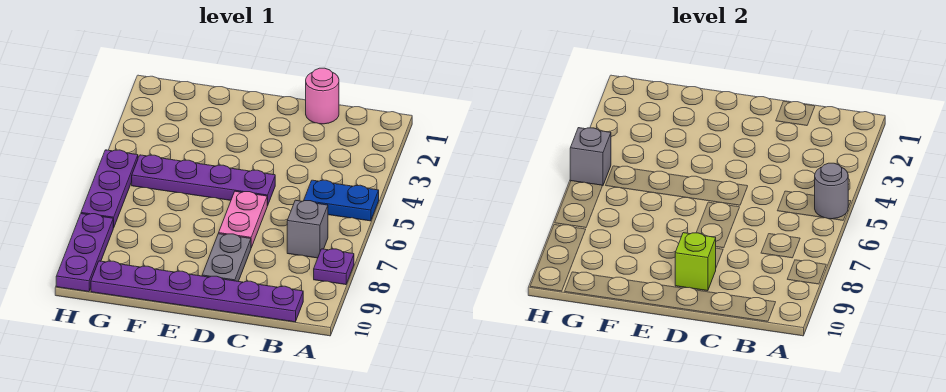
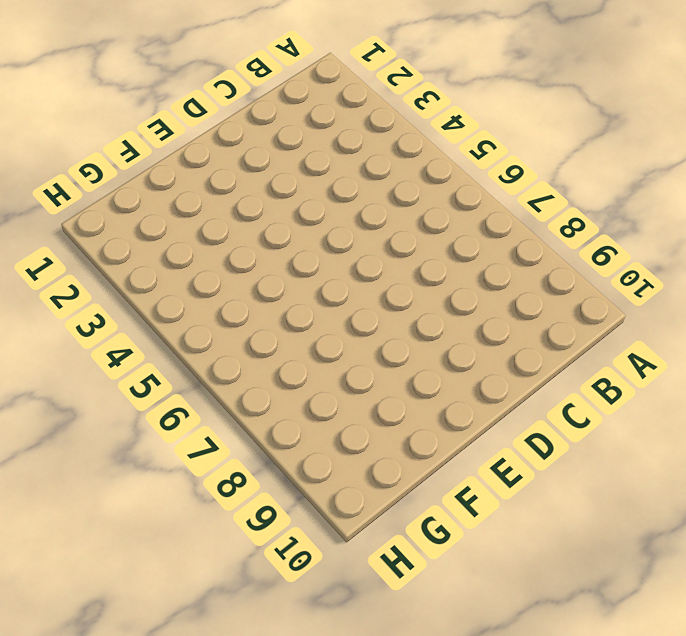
none -> blue 1x2 plate [304,180,379,221]
none -> purple 1x1 plate [314,249,354,285]
none -> grey 1x1 brick [287,200,328,258]

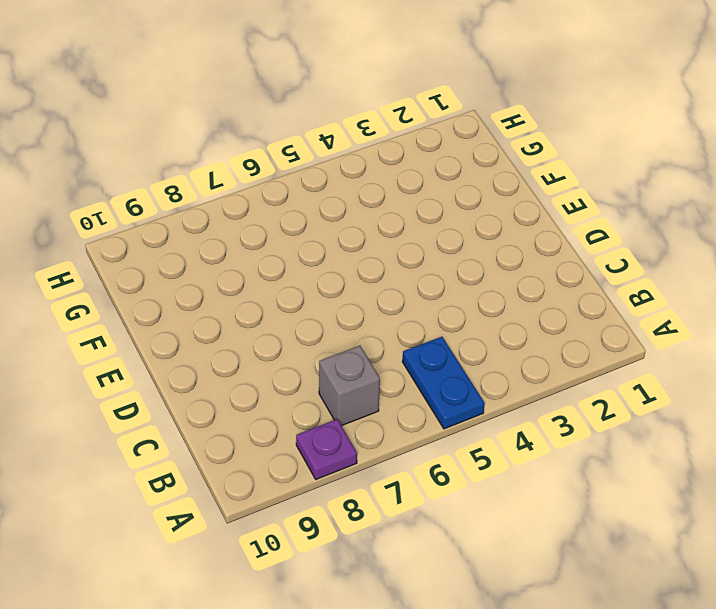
none -> purple 1x6 plate [91,261,303,322]
none -> pink 1x1 round brick [306,68,339,124]
none -> purple 1x4 plate [132,155,275,206]

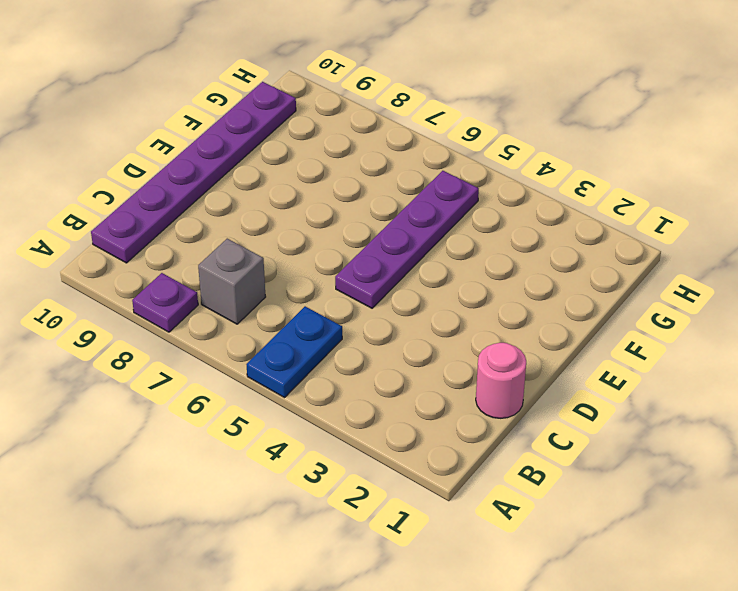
none -> pink 1x2 plate [219,191,267,248]
none -> grey 1x2 plate [202,234,251,281]
none -> purple 1x3 plate [81,150,138,228]

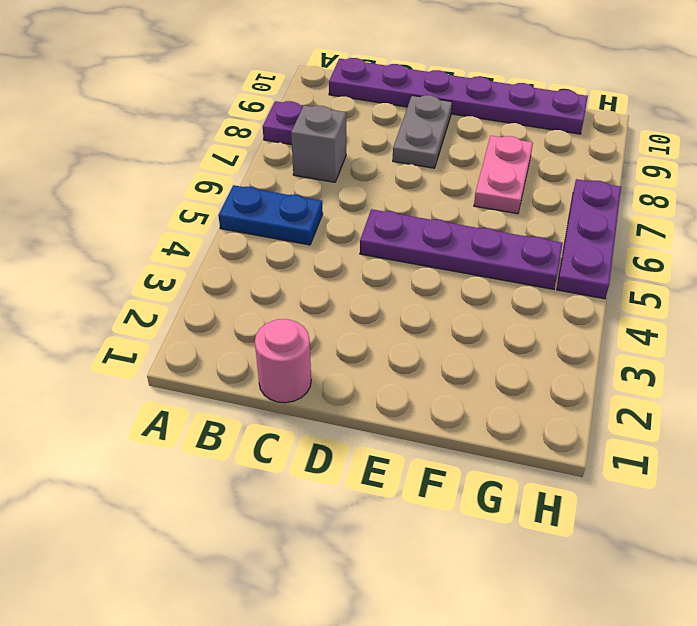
pink 1x2 plate [474,136,533,214] -> pink 1x2 plate moved to [219,191,267,248]
none -> purple 1x3 plate [56,214,113,292]
none -> grey 1x1 round brick [815,163,848,219]
none -> lime 1x1 brick [675,233,716,291]

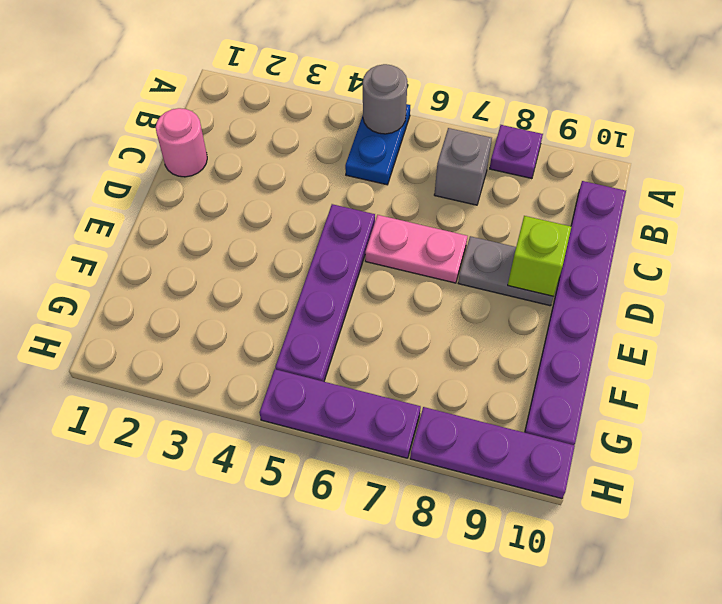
none -> grey 1x1 brick [570,128,611,186]

